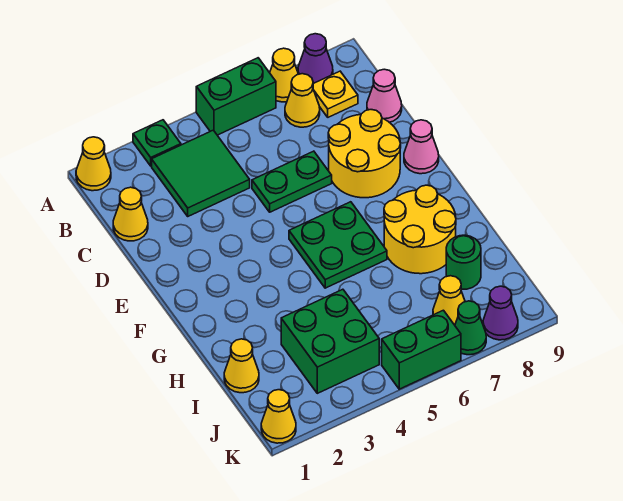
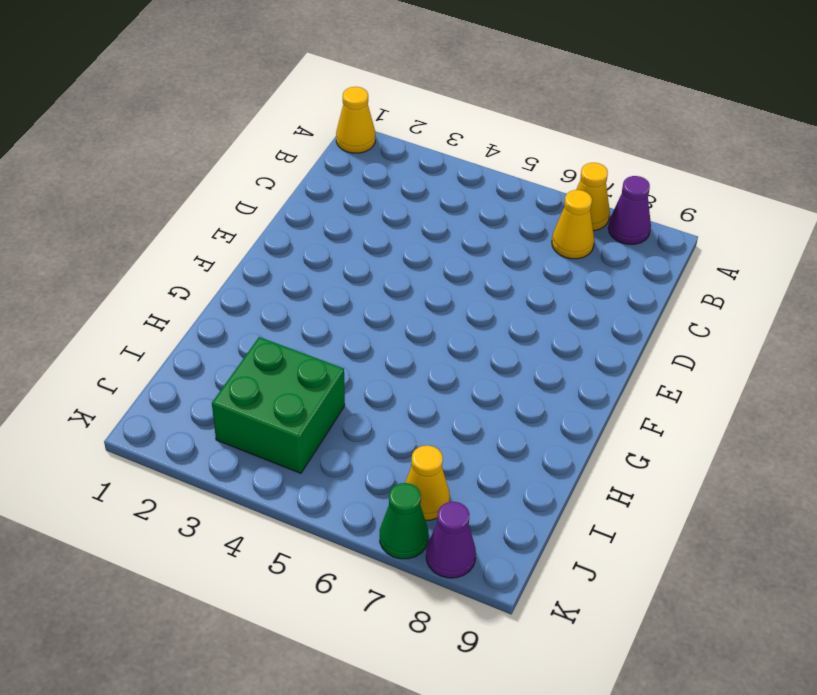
none -> green 1x1 plate [133,120,181,166]
none -> green 1x2 brick [196,58,276,135]
none -> green 2x2 tile [152,130,250,216]

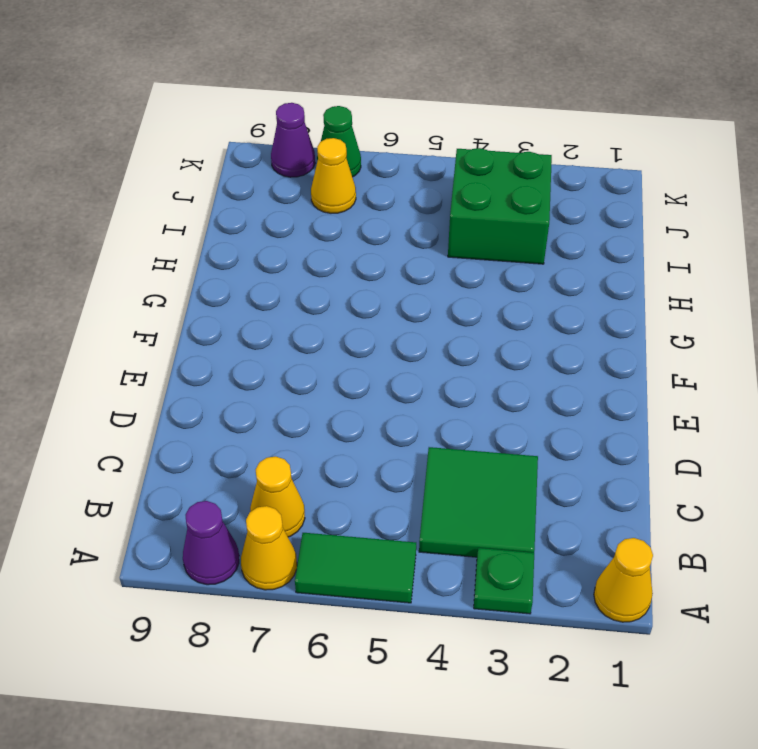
green 1x2 tile [295,533,416,603] -> green 1x2 brick [196,58,276,135]
none -> yellow 1x1 plate [313,71,358,117]
none -> yellow 1x1 cone [113,187,148,241]
none -> pink 1x1 cone [367,69,402,122]

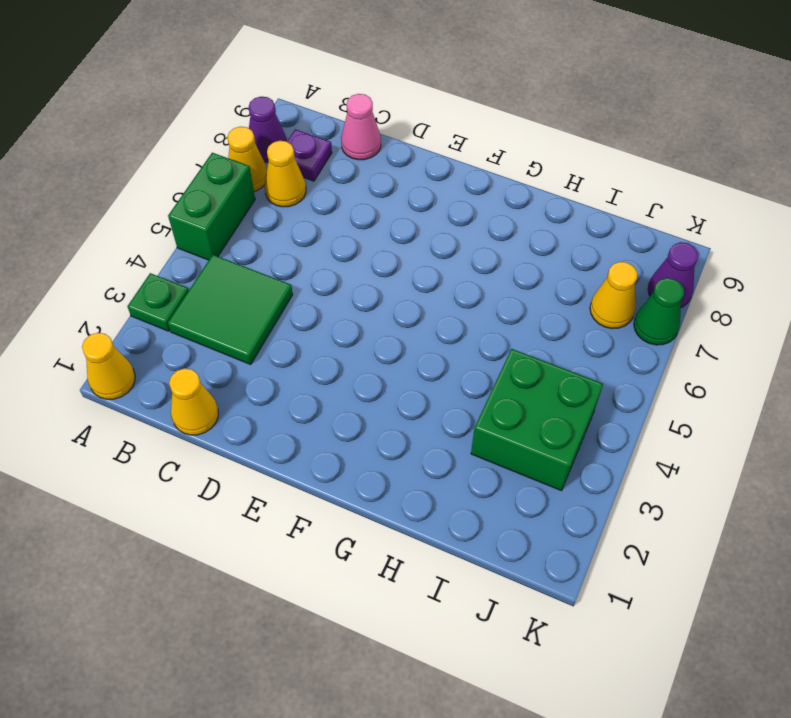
purple 1x1 plate [287,129,332,181] -> yellow 1x1 plate [313,71,358,117]
none -> green 1x2 plate [252,151,332,212]
none -> yellow 2x2 round brick [328,110,401,198]
none -> pink 1x1 cone [404,120,439,174]

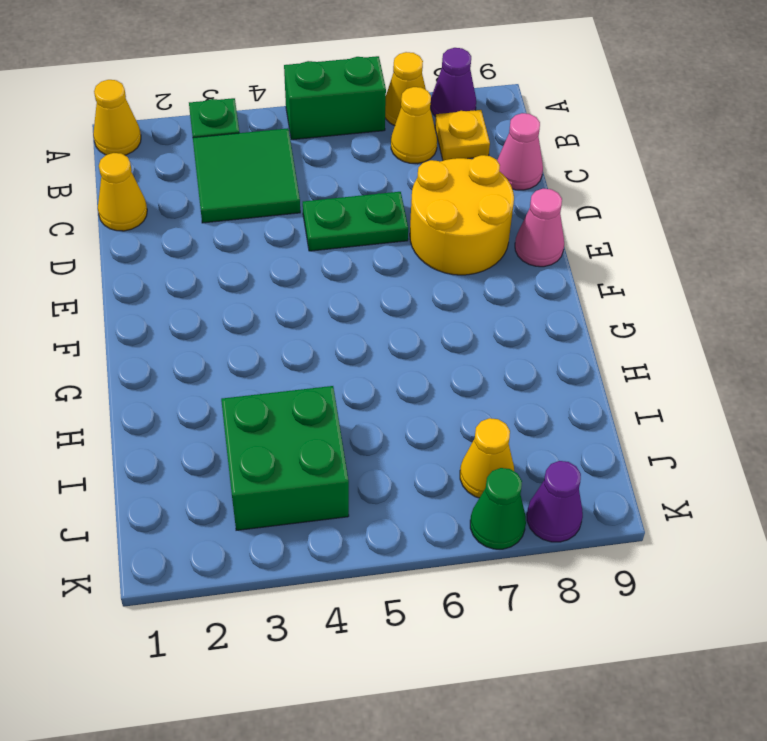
none -> green 2x2 plate [289,202,387,288]
none -> yellow 2x2 round brick [384,185,456,274]
none -> yellow 1x1 cone [224,339,259,393]

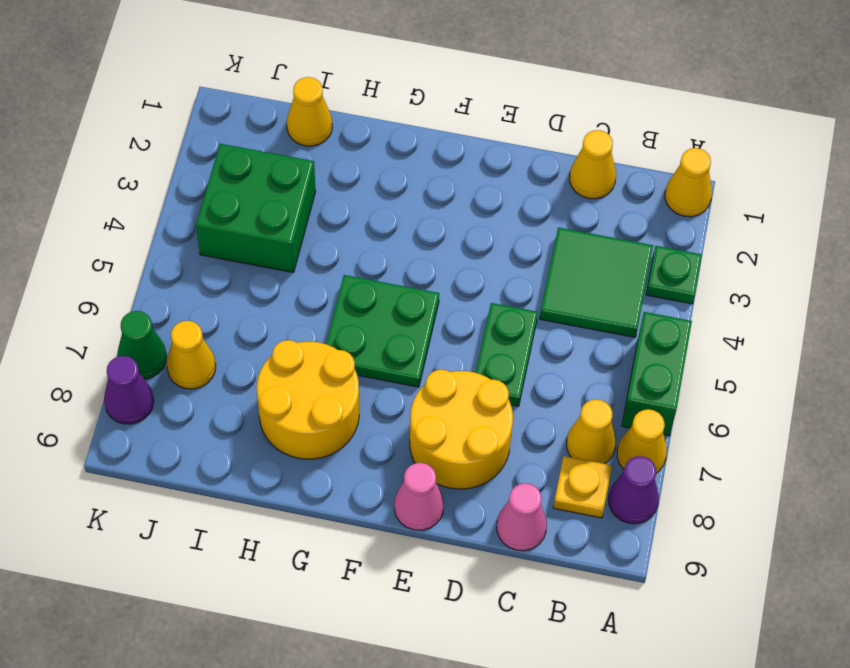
none -> green 1x1 round brick [446,235,481,289]
none -> yellow 1x1 cone [261,390,296,443]
none -> green 1x2 brick [382,310,461,389]

